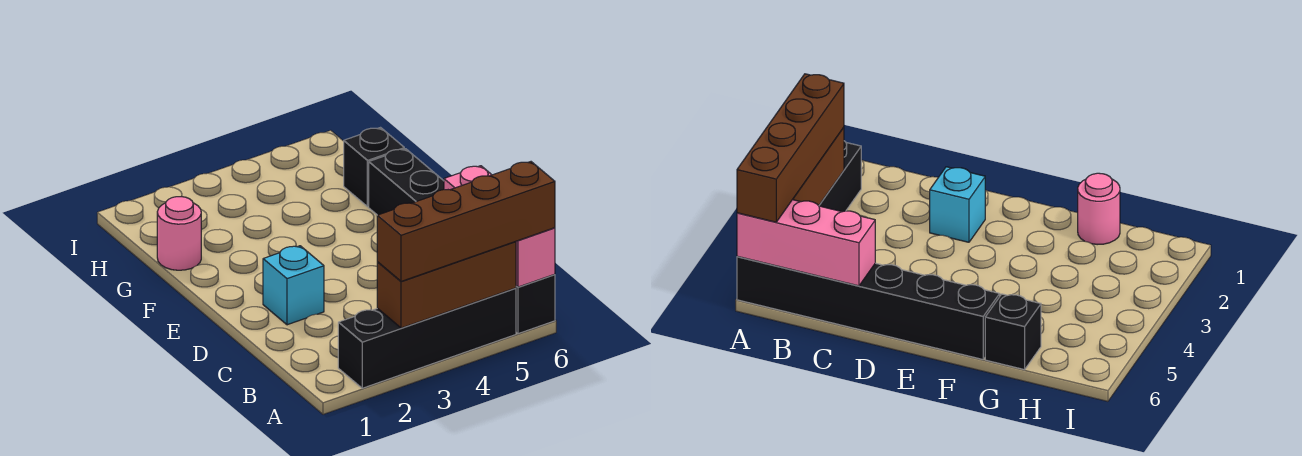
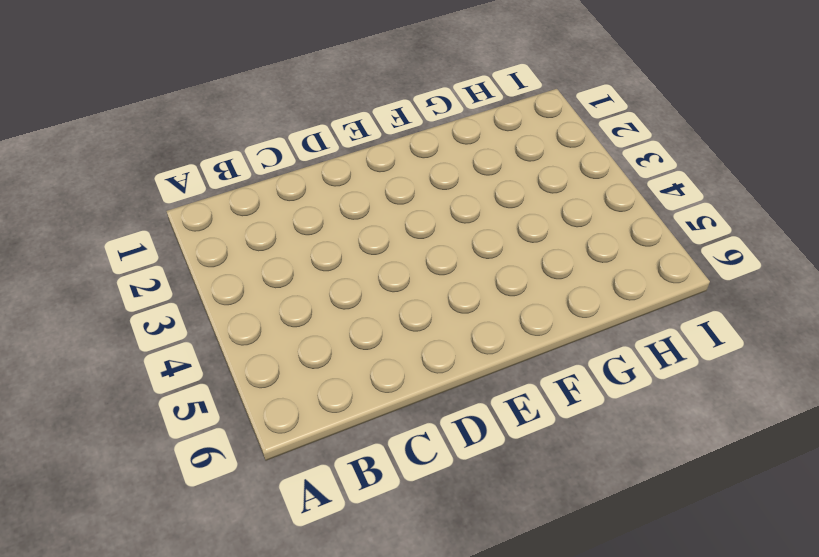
none -> black 1x4 brick [338,288,516,388]
none -> black 1x6 brick [369,149,555,334]

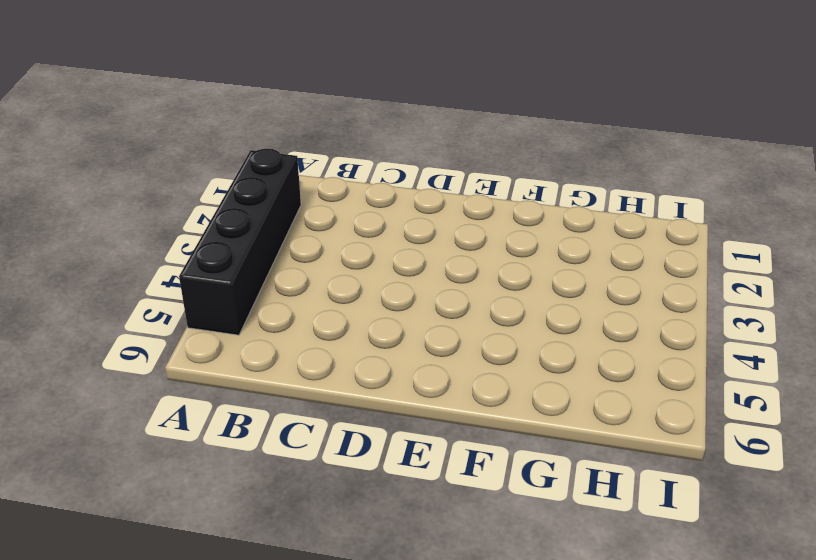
none -> black 1x6 brick [369,149,555,334]
none -> cyan 1x1 brick [263,246,324,325]

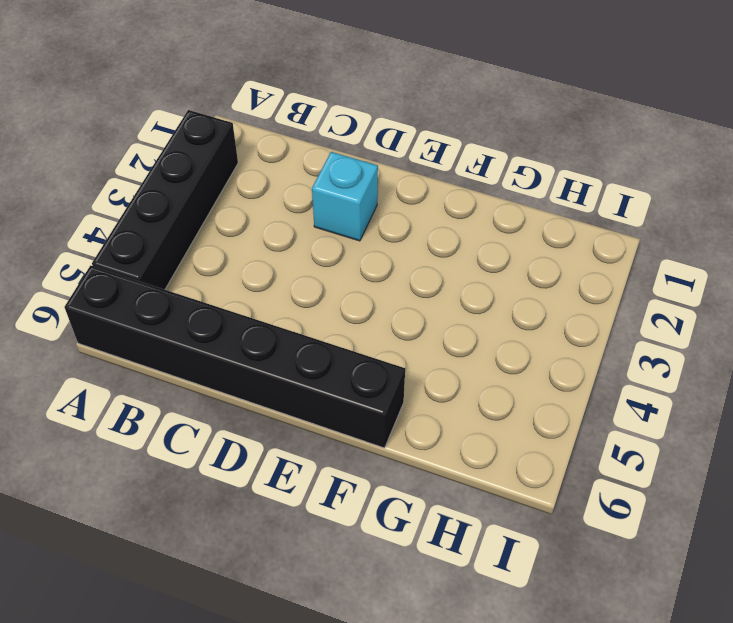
none -> pink 1x1 round brick [157,197,201,270]
none -> black 1x1 brick [344,128,404,207]

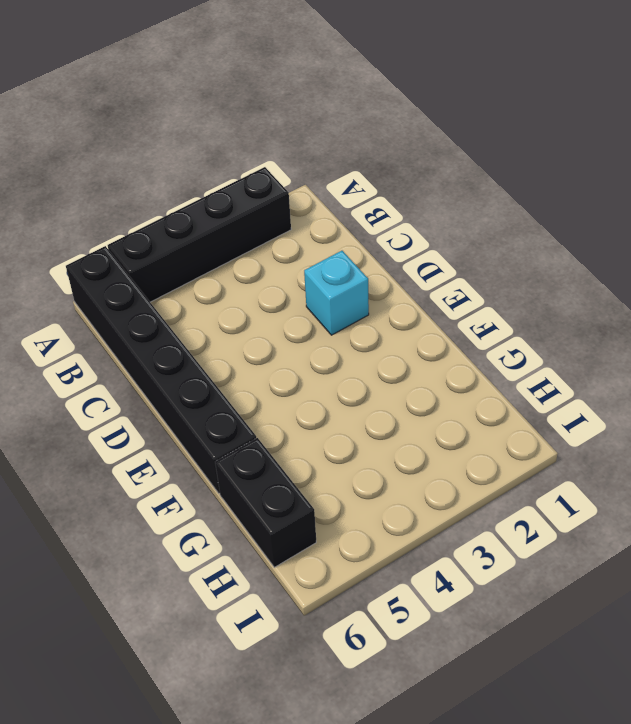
black 1x2 brick [215,438,316,567] -> black 1x1 brick [344,128,404,207]
none -> pink 1x1 round brick [157,197,201,270]
none -> brown 1x3 brick [377,242,516,328]

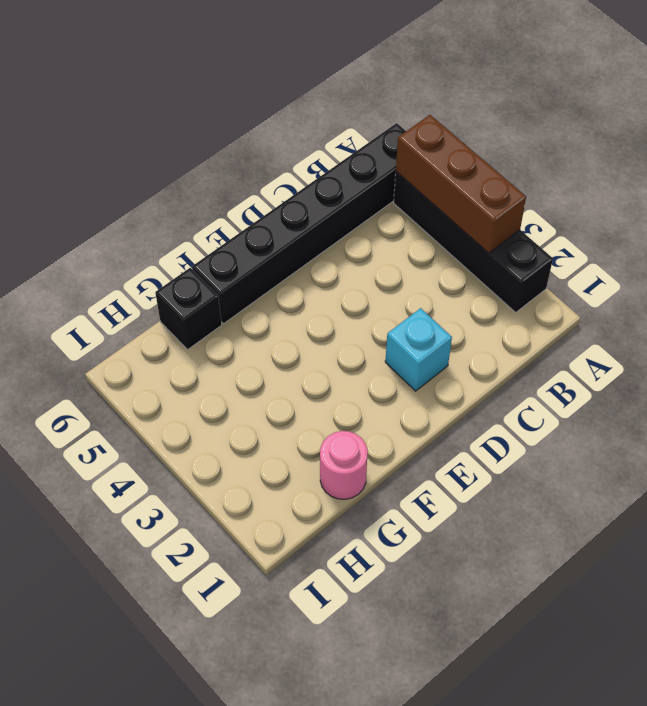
none -> pink 1x3 brick [444,166,555,287]
none -> brown 1x4 brick [377,162,555,281]

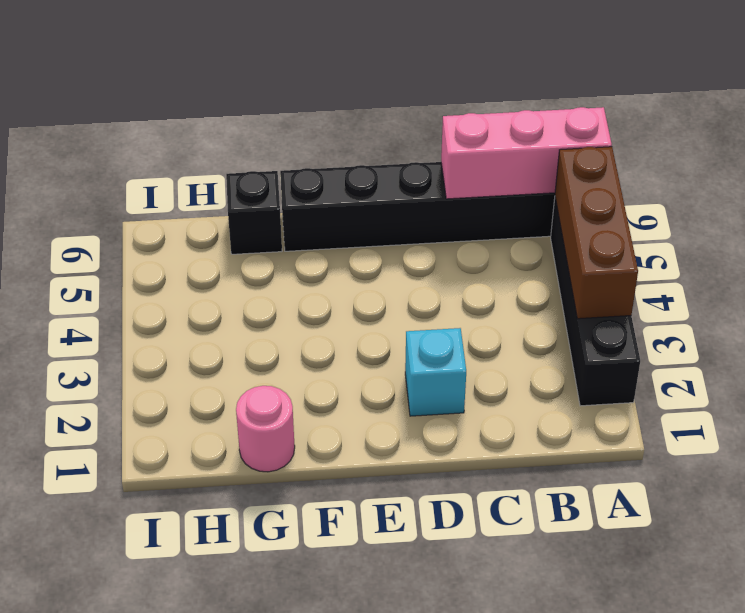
none -> brown 1x4 brick [377,162,555,281]

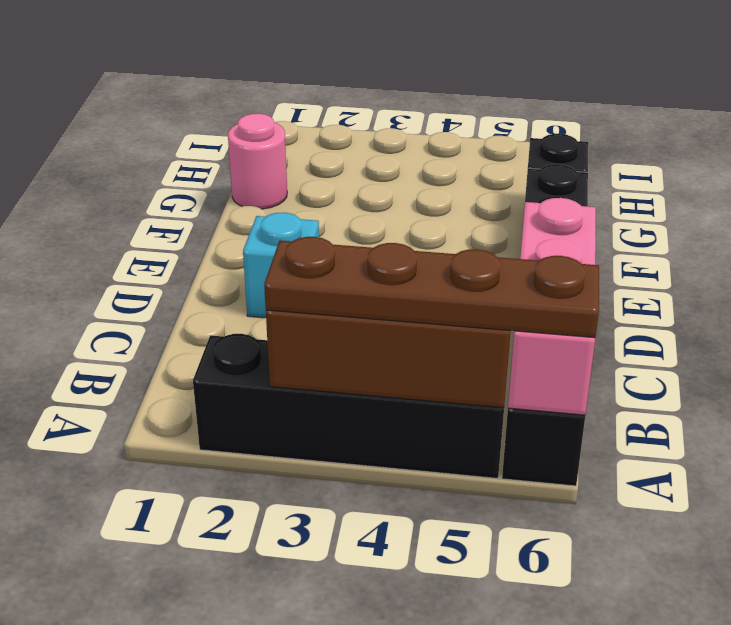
brown 1x4 plate [264,237,599,338] -> brown 1x4 brick [377,162,555,281]

